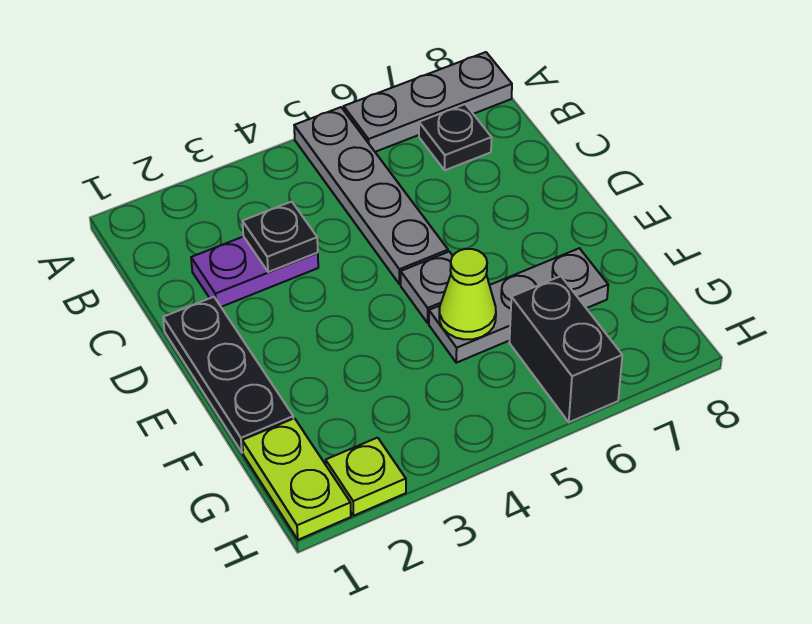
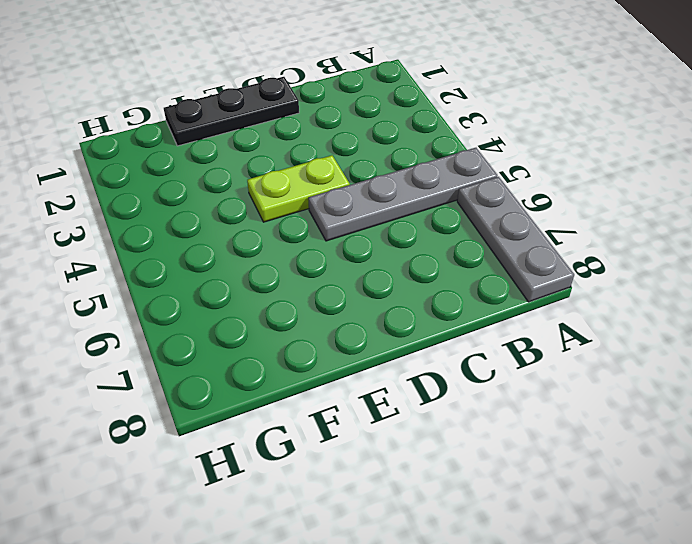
lime 1x2 plate [247,155,350,222] -> lime 1x2 plate moved to [242,418,351,540]
none -> black 1x1 plate [419,104,492,170]
none -> purple 1x2 plate [191,237,318,307]
none -> grey 1x1 plate [401,252,452,323]

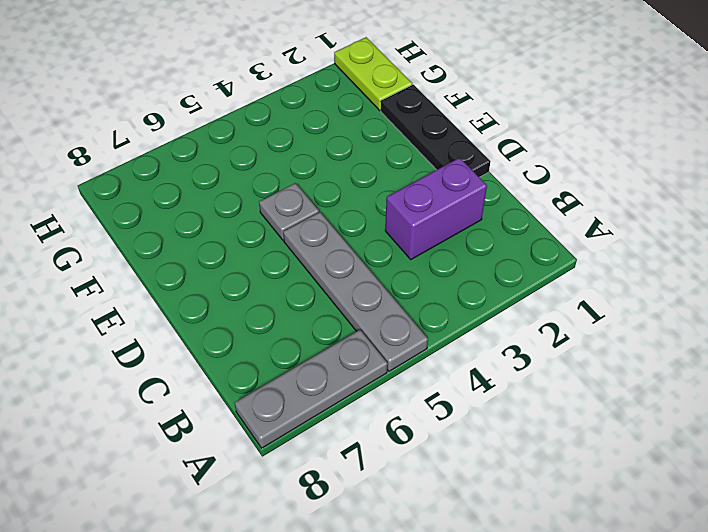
purple 1x2 brick [385,158,487,259] -> purple 1x2 plate [191,237,318,307]
none -> black 1x1 plate [419,104,492,170]
none -> grey 1x3 plate [429,248,608,363]
none -> black 1x2 brick [509,276,622,422]

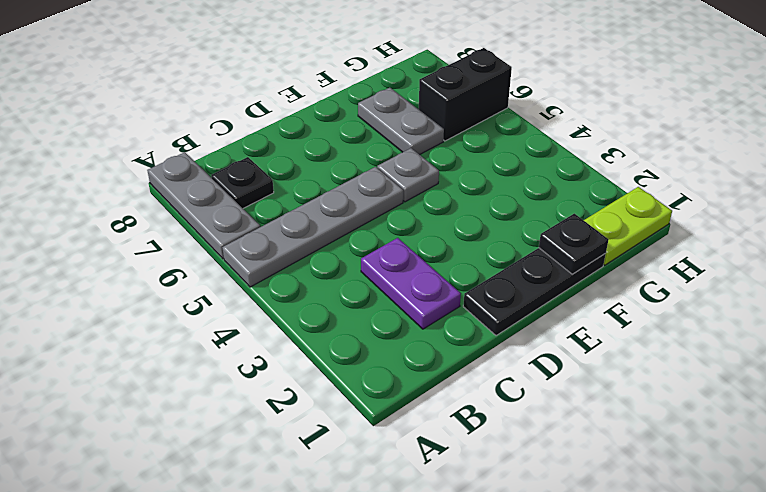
black 1x1 plate [539,214,609,274] -> black 1x1 plate moved to [242,201,318,272]
grey 1x2 plate [358,88,444,155] -> grey 1x3 plate [429,248,608,363]
none -> lime 1x1 plate [326,438,406,516]
none -> lime 1x1 cone [439,249,496,339]

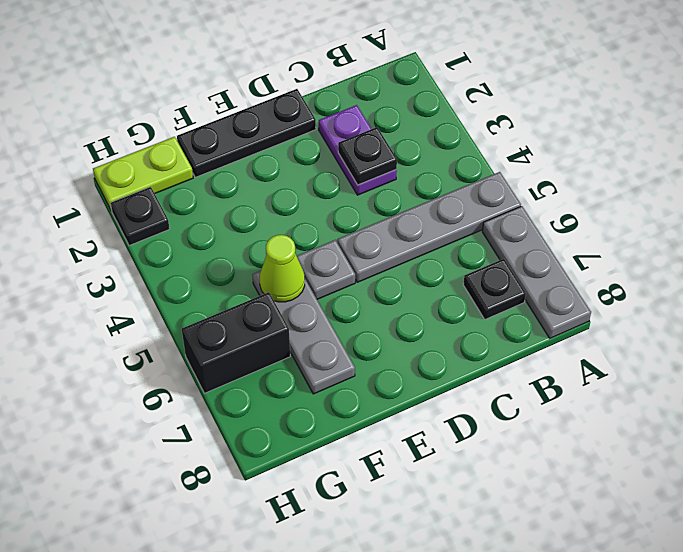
black 1x1 plate [110,187,170,246] -> lime 1x1 plate [326,438,406,516]

